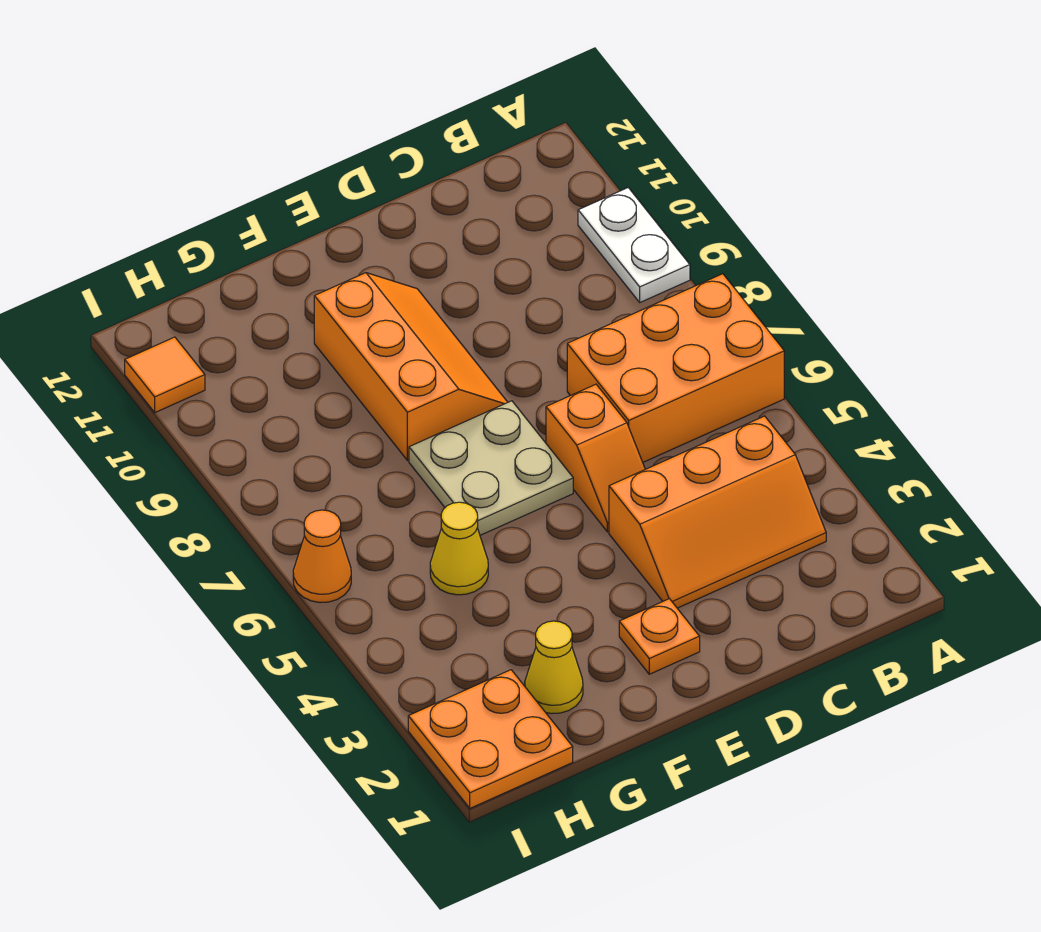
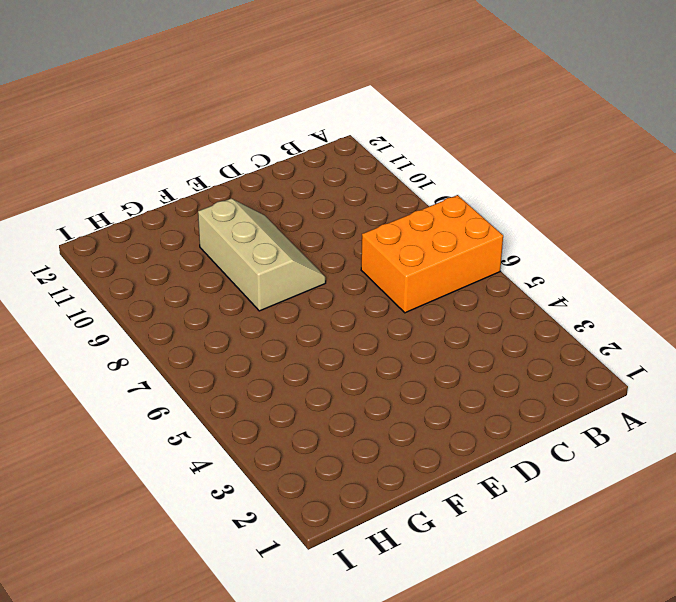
tan 2x3 slope [198,198,326,311] -> orange 2x3 slope [314,273,508,461]
none -> white 1x2 plate [578,188,690,302]
none -> orange 2x3 slope [609,416,826,608]
none -> orange 1x2 slope [546,384,645,532]

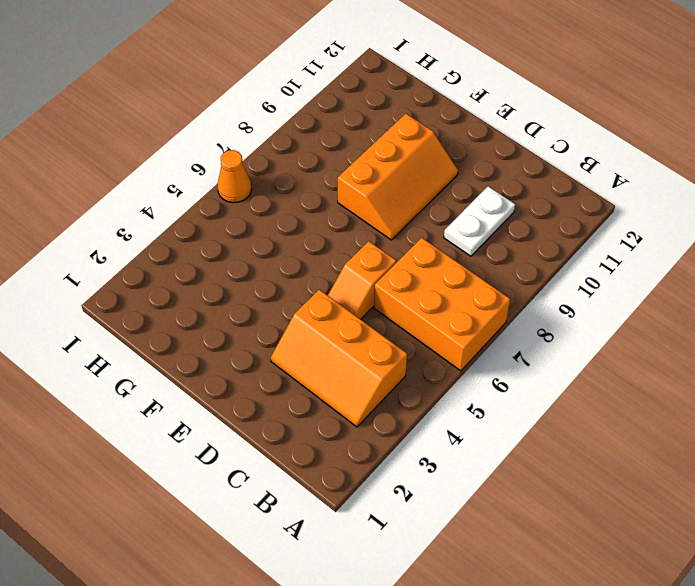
white 1x2 plate [444,186,515,256] -> white 1x2 plate moved to [578,188,690,302]
none -> orange 1x1 plate [619,599,700,674]
none -> tan 2x2 plate [409,401,573,535]
none -> yellow 1x1 cone [525,621,583,714]

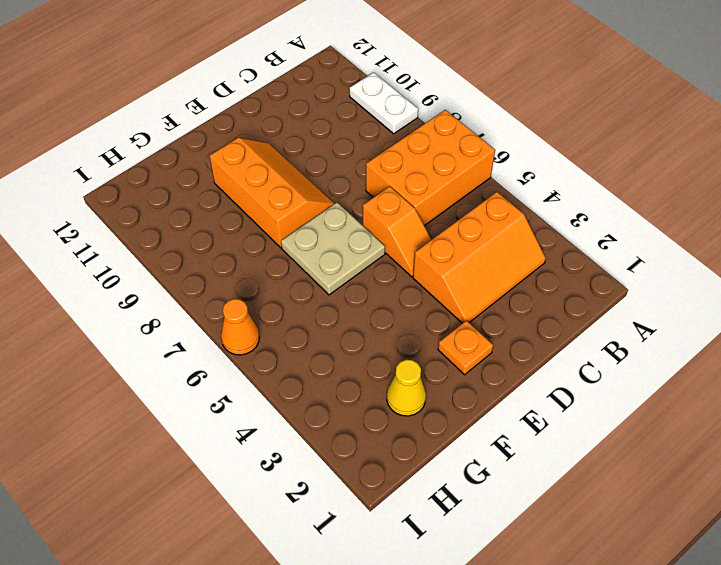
none -> yellow 1x1 cone [430,502,488,595]
none -> orange 2x2 plate [408,670,573,808]
none -> orange 1x1 tile [125,337,205,413]

